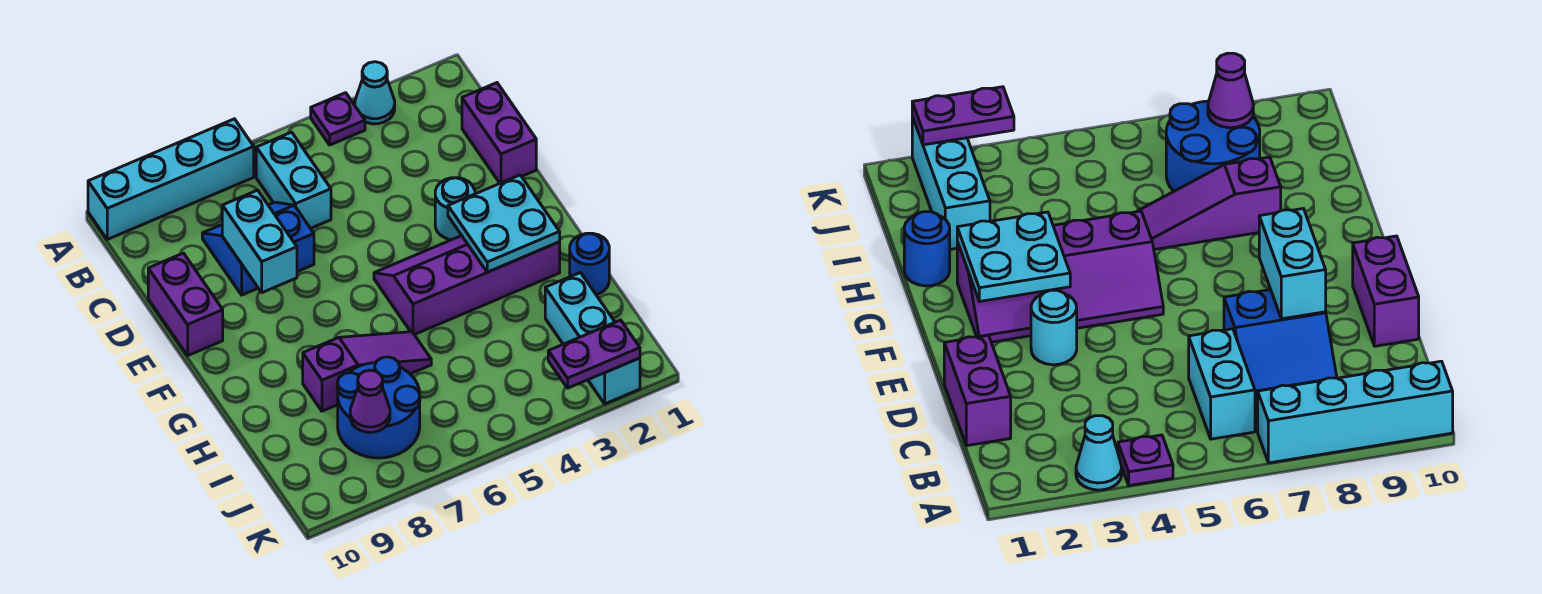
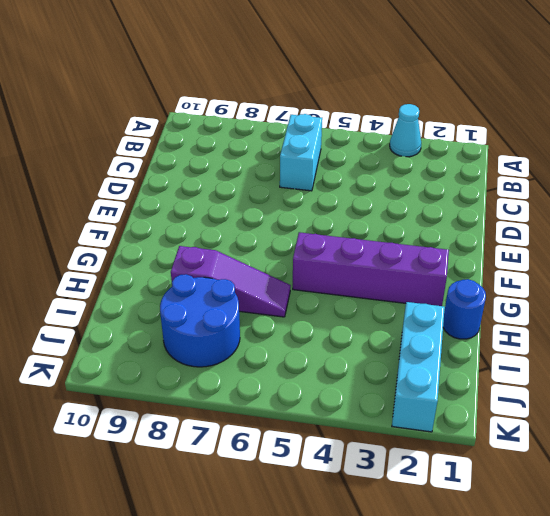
none -> purple 1x1 plate [311,93,365,145]
none -> cyan 1x4 brick [88,119,254,239]
none -> purple 1x2 brick [462,83,536,183]

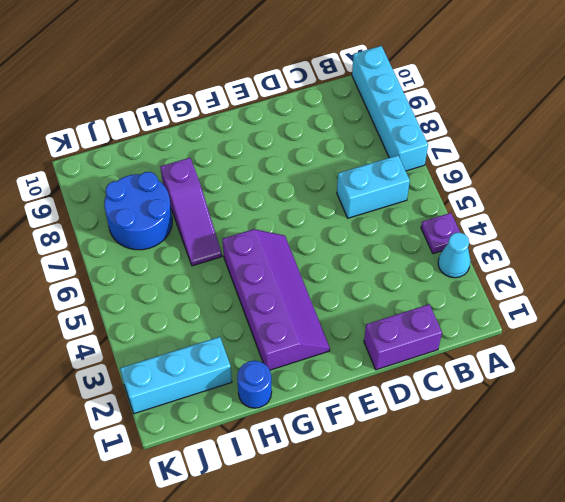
none -> blue 2x2 slope [202,202,314,295]
none -> purple 1x2 brick [148,253,223,355]
none -> cyan 1x1 round brick [435,178,475,240]

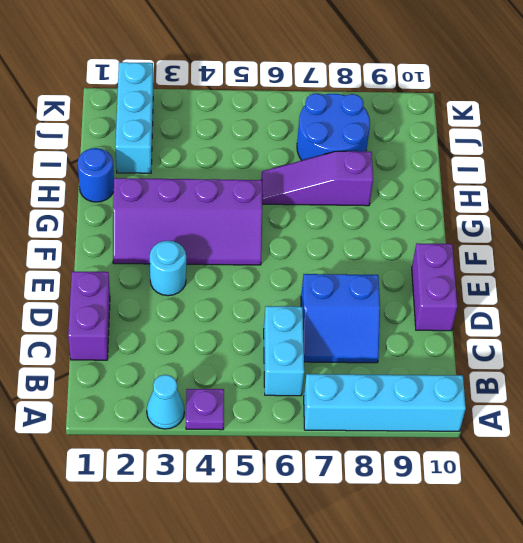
none -> cyan 1x2 brick [222,190,297,293]
none -> cyan 2x2 plate [448,175,560,272]
none -> purple 1x1 cone [350,370,390,432]

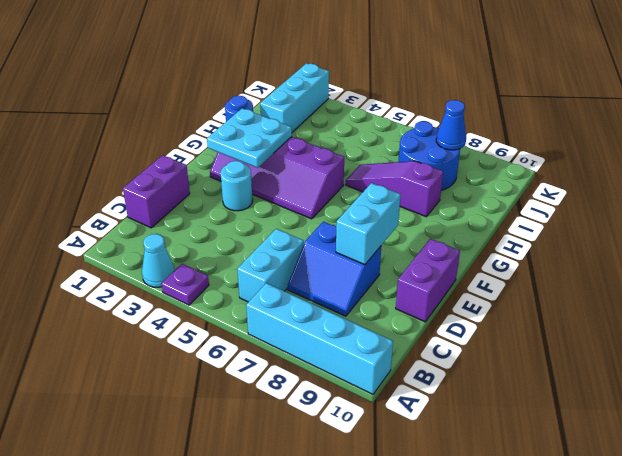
blue 1x1 cone [436,100,466,150] -> purple 1x1 cone [350,370,390,432]
none -> purple 1x2 plate [548,320,640,388]

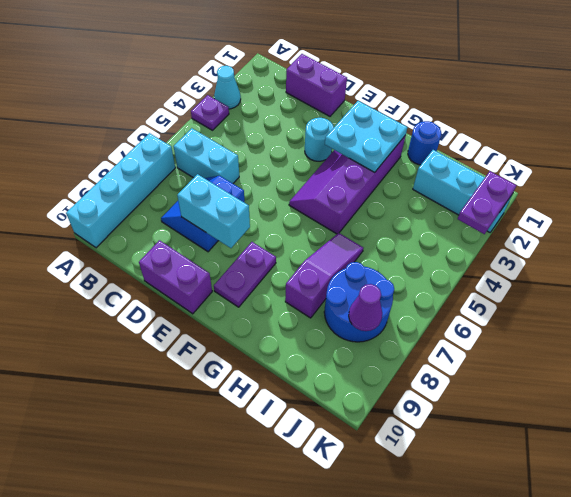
purple 1x2 plate [214,242,276,307] -> none

